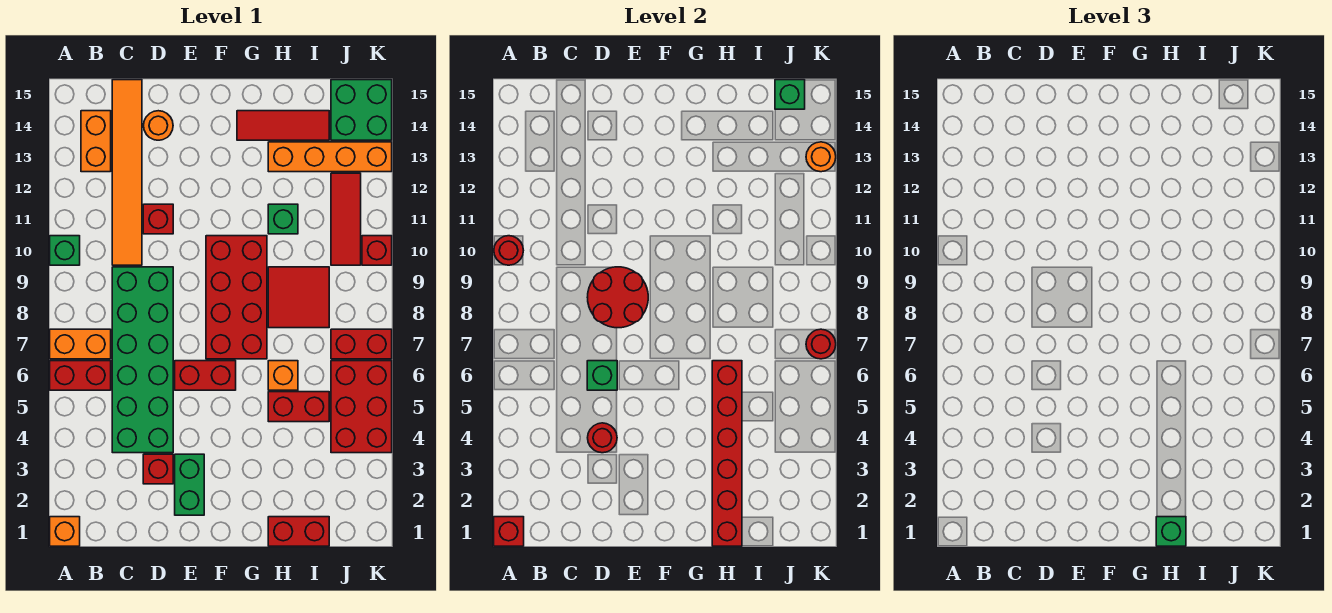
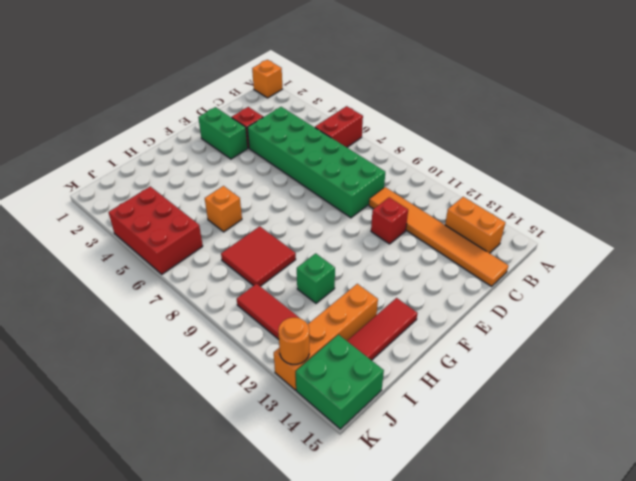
none -> orange 1x2 brick [50,329,111,359]
none -> green 1x1 brick [50,236,80,265]
none -> orange 1x1 round brick [144,111,173,140]
none -> red 1x2 brick [175,361,236,390]

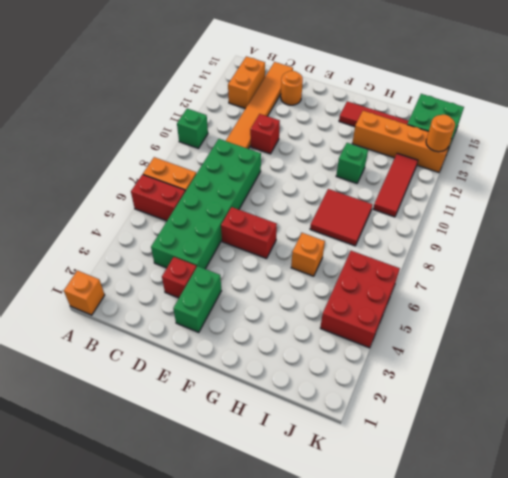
none -> red 2x4 brick [206,236,267,359]
none -> red 1x2 brick [268,517,329,546]
none -> red 1x2 brick [268,392,329,422]
none -> red 1x2 brick [331,329,392,359]

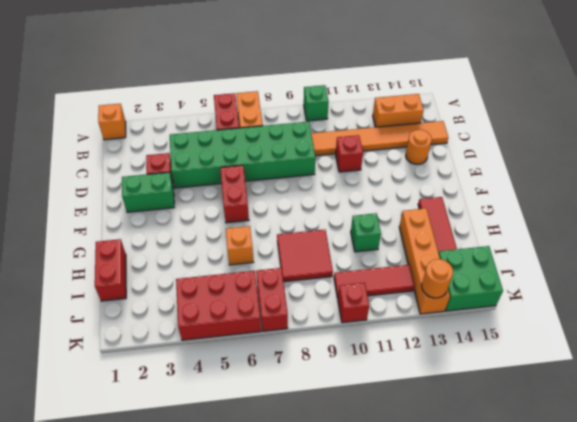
none -> red 2x4 brick [206,236,267,359]
none -> red 1x2 brick [268,392,329,422]
none -> red 1x1 brick [494,517,524,546]
none -> red 1x1 round brick [494,236,523,265]

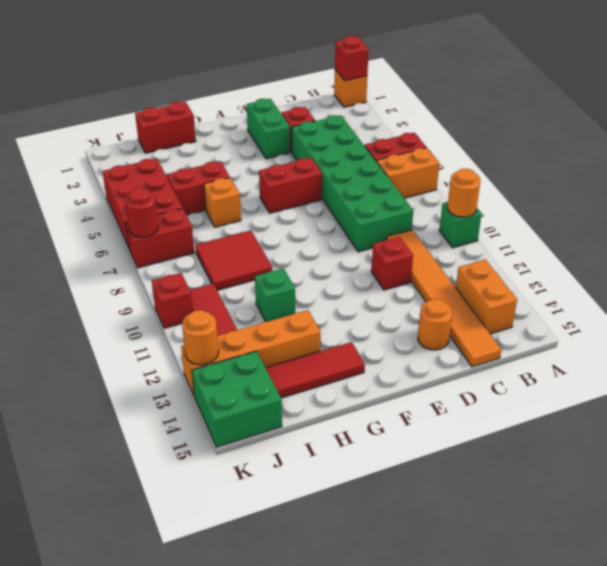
orange 1x1 round brick [448,169,480,217] -> red 1x1 round brick [494,236,523,265]
none -> red 2x4 brick [206,236,267,359]
none -> red 1x1 round brick [588,423,617,453]
none -> green 1x1 brick [587,361,617,390]
none -> red 2x2 round brick [587,267,648,328]

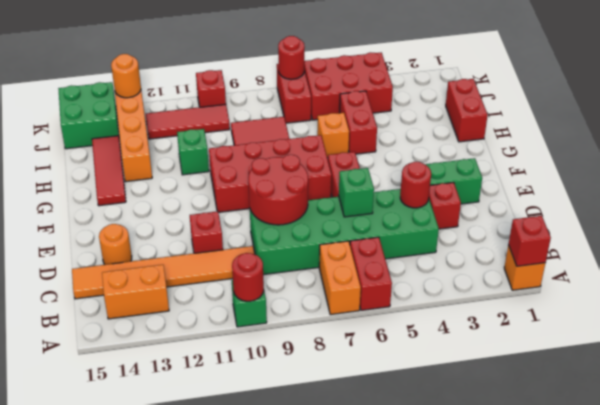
none -> red 1x6 brick [712,361,742,546]
none -> green 1x1 brick [775,80,805,109]
none -> green 1x1 brick [1156,517,1186,546]

